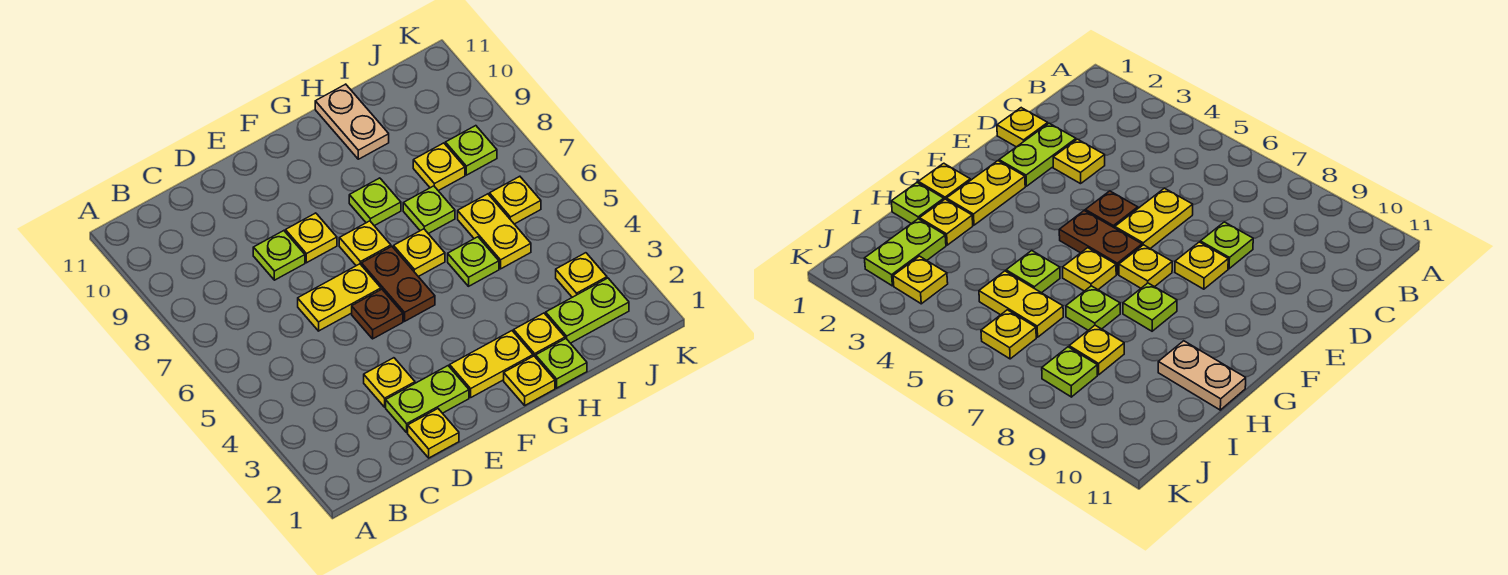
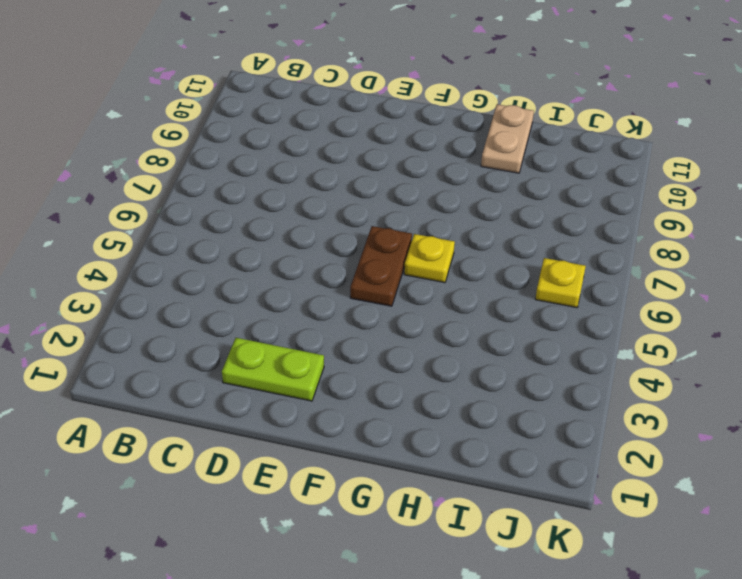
none -> yellow 1x1 plate [408,409,459,458]
none -> yellow 1x1 plate [364,358,415,407]
none -> yellow 1x2 plate [298,264,381,331]

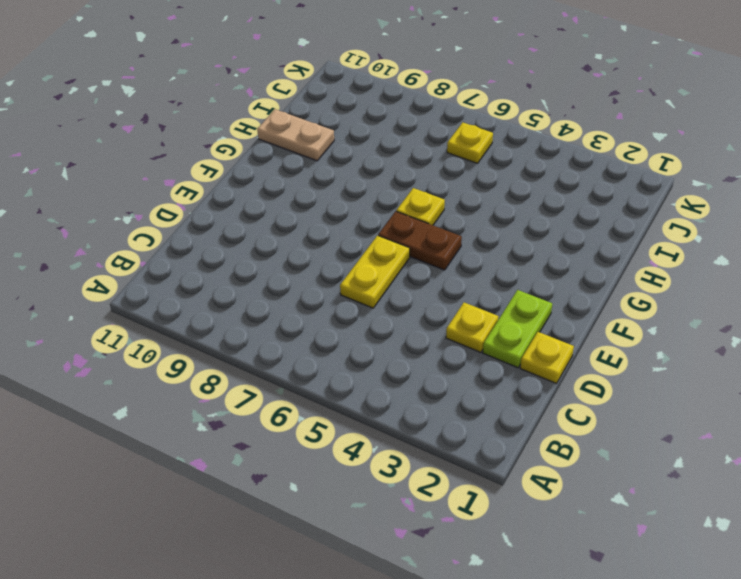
none -> lime 1x1 plate [253,231,305,280]
none -> brown 1x1 plate [352,289,403,339]
none -> yellow 1x1 plate [285,213,337,263]

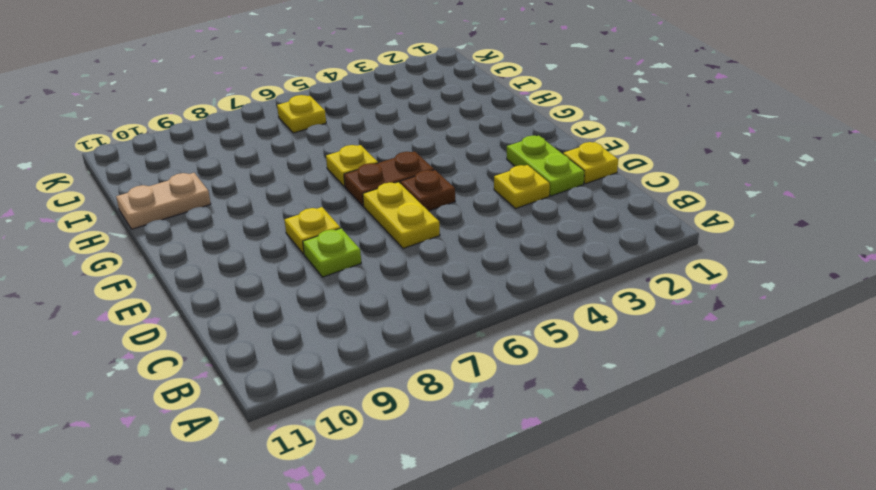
none -> yellow 1x2 plate [450,331,533,397]
none -> yellow 1x1 plate [339,221,391,266]
none -> yellow 1x1 plate [504,356,555,405]

